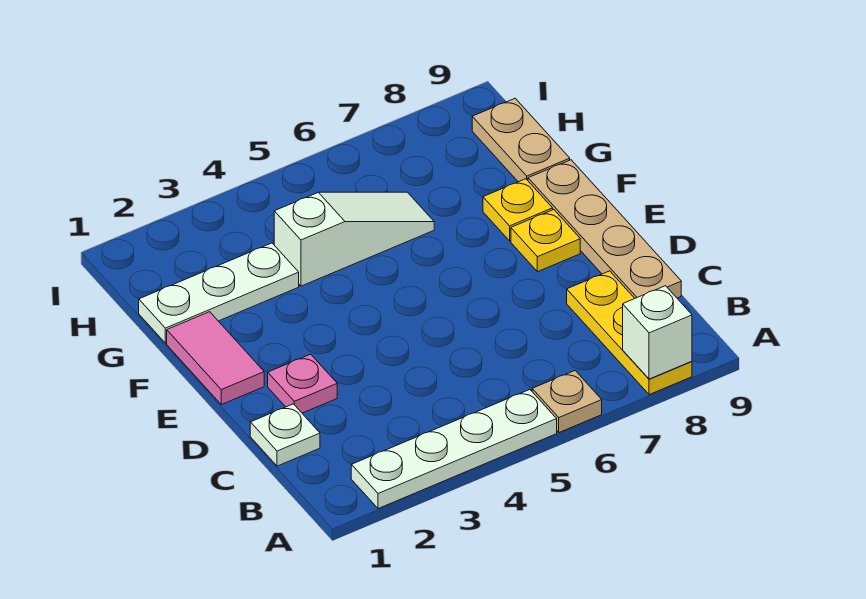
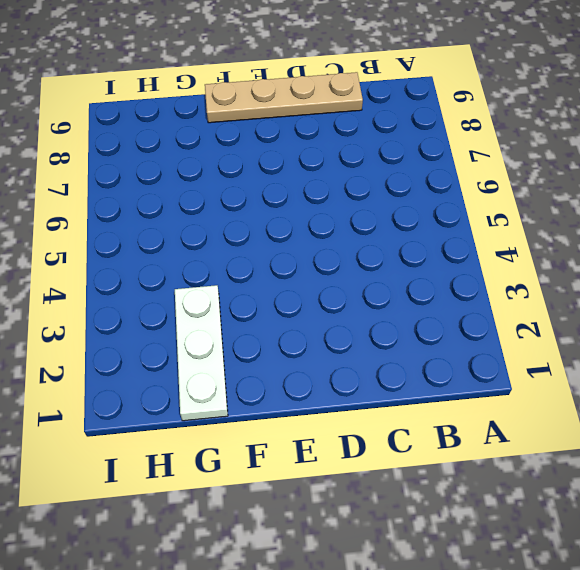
none -> white 1x4 plate [351,390,557,509]
none -> tan 1x1 plate [532,371,602,432]
none -> yellow 1x3 plate [567,271,692,395]

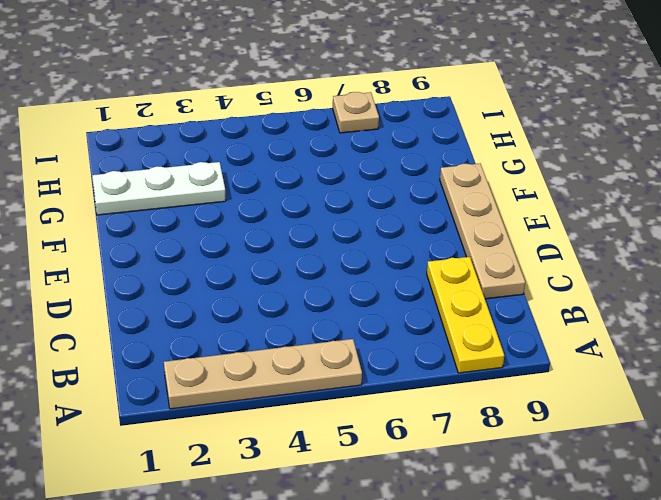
tan 1x4 plate [164,339,362,409] -> white 1x4 plate [351,390,557,509]
tan 1x1 plate [333,92,379,133] -> tan 1x1 plate moved to [532,371,602,432]
none -> white 1x1 plate [250,404,320,466]
none -> pink 1x1 plate [268,354,337,413]
none -> pink 1x2 tile [167,312,264,405]

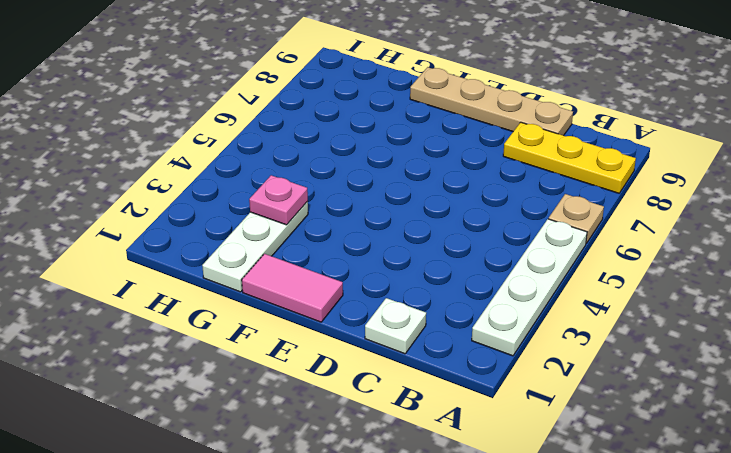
pink 1x1 plate [249,175,308,225] -> pink 1x1 plate moved to [268,354,337,413]
none -> yellow 1x1 plate [511,210,580,272]
none -> yellow 1x1 plate [483,179,553,241]
none -> white 1x3 slope [274,192,434,286]

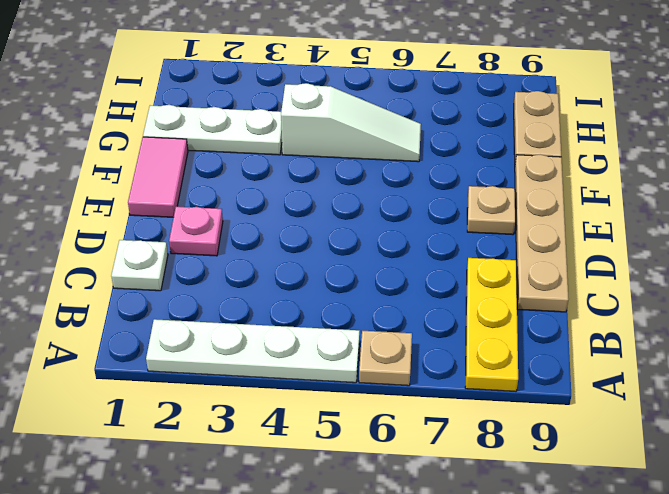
tan 1x1 plate [467,186,515,235] -> yellow 1x1 plate [511,210,580,272]
none -> yellow 1x1 plate [483,179,553,241]
none -> white 1x1 brick [623,286,692,379]

